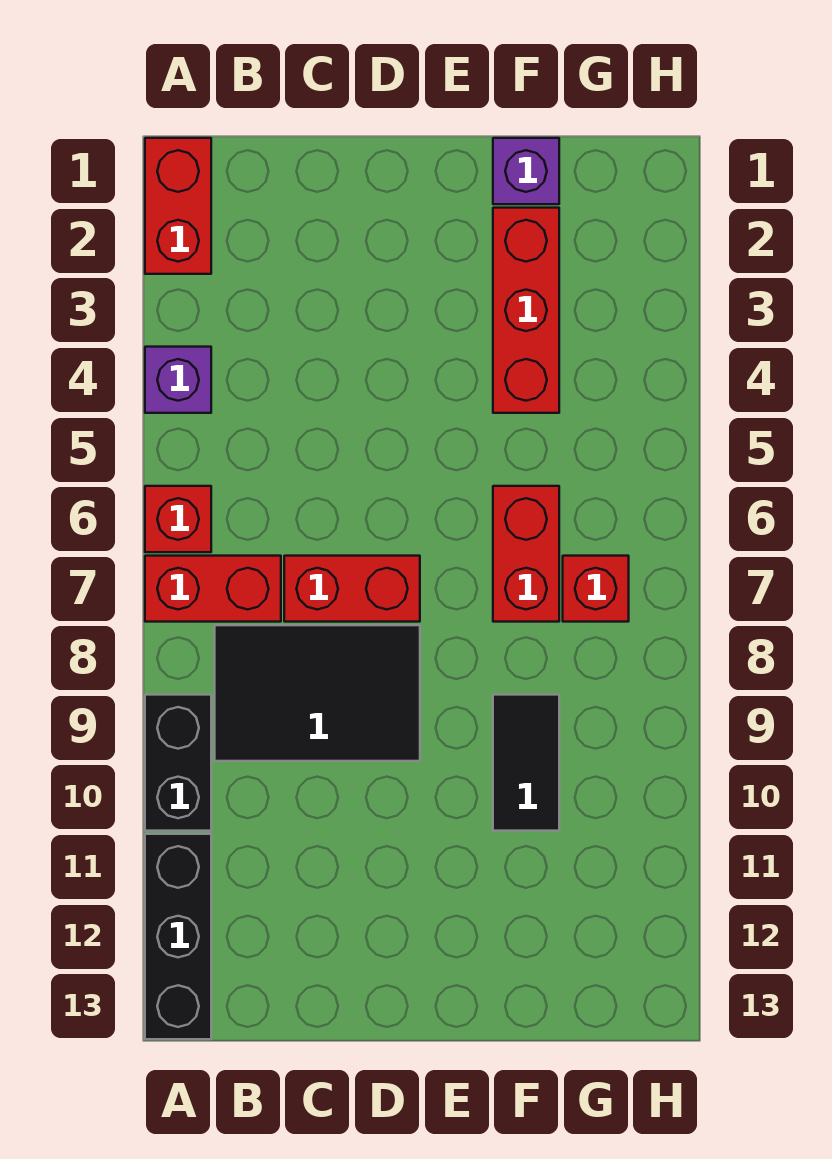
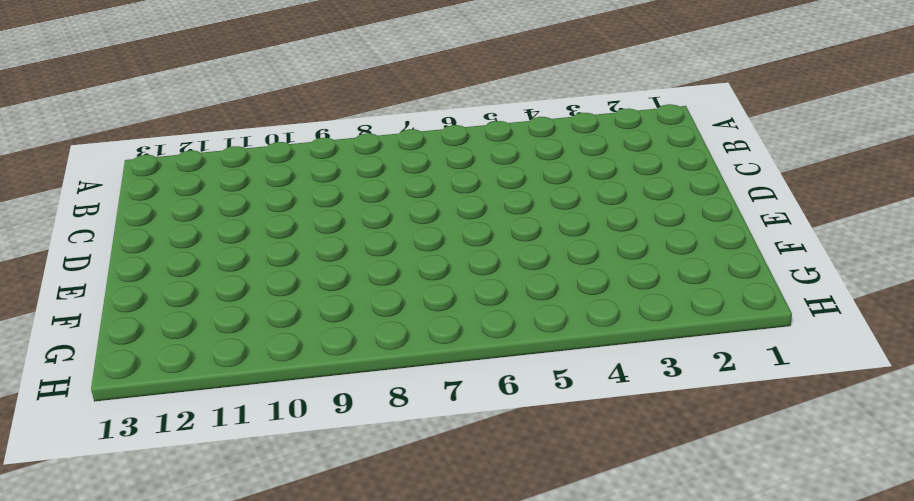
none -> red 1x2 brick [145,138,211,274]
none -> purple 1x1 brick [145,347,211,413]
none -> red 1x1 brick [145,486,211,552]

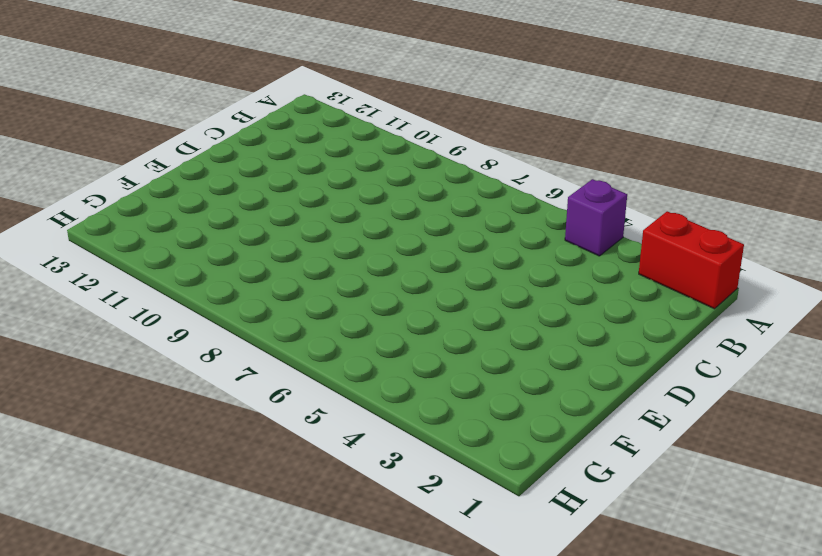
none -> red 1x1 brick [145,486,211,552]
none -> red 1x2 brick [145,556,281,622]
none -> black 1x2 brick [145,695,211,831]

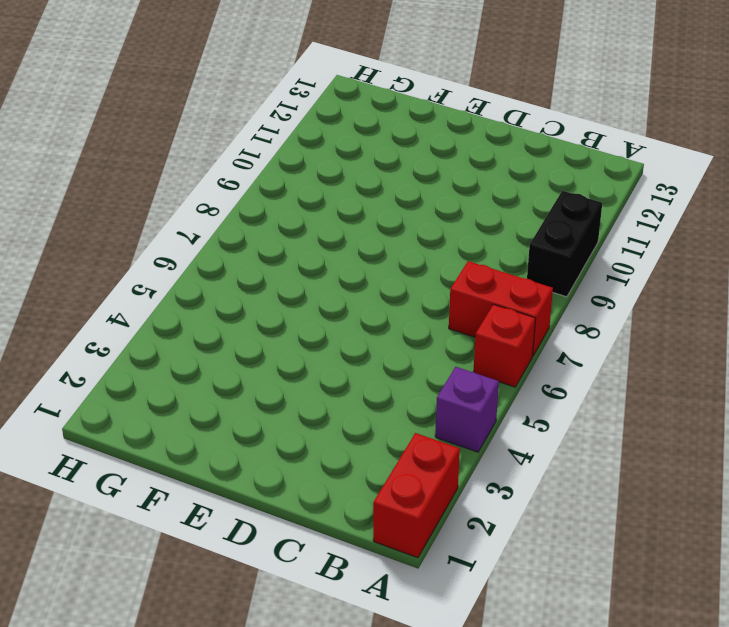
none -> black 1x3 brick [145,834,211,1039]
none -> black 2x3 tile [215,625,420,761]
none -> red 1x2 brick [284,556,420,622]

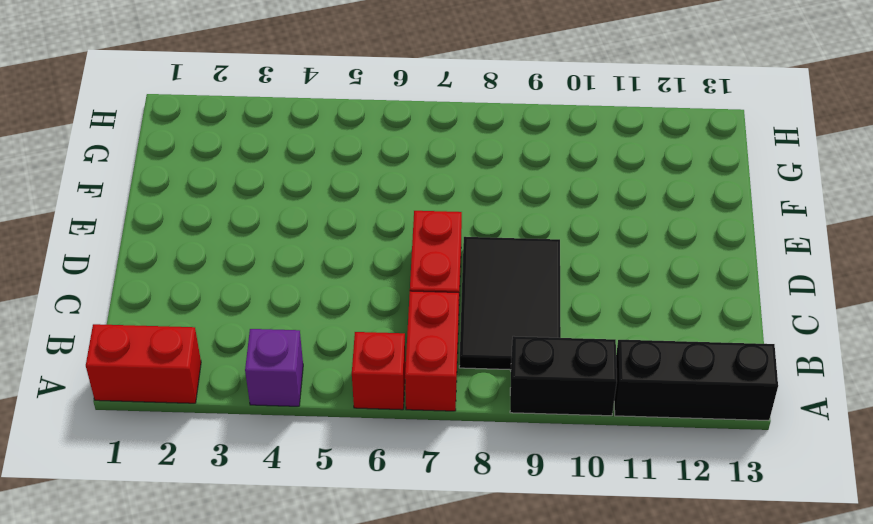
none -> purple 1x1 brick [493,138,559,204]
none -> red 1x3 brick [493,208,559,413]
none -> red 1x2 brick [493,486,559,622]

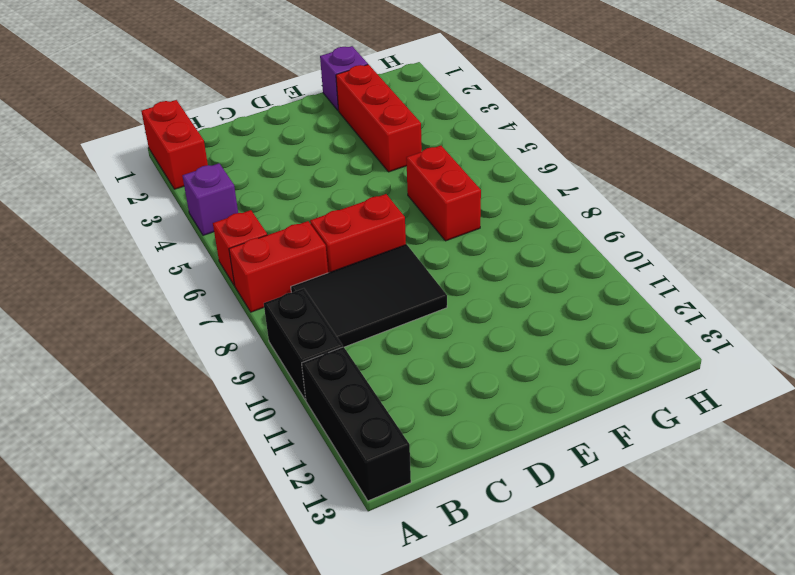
none -> black 1x2 tile [493,695,559,831]
none -> red 1x1 brick [563,556,629,622]

